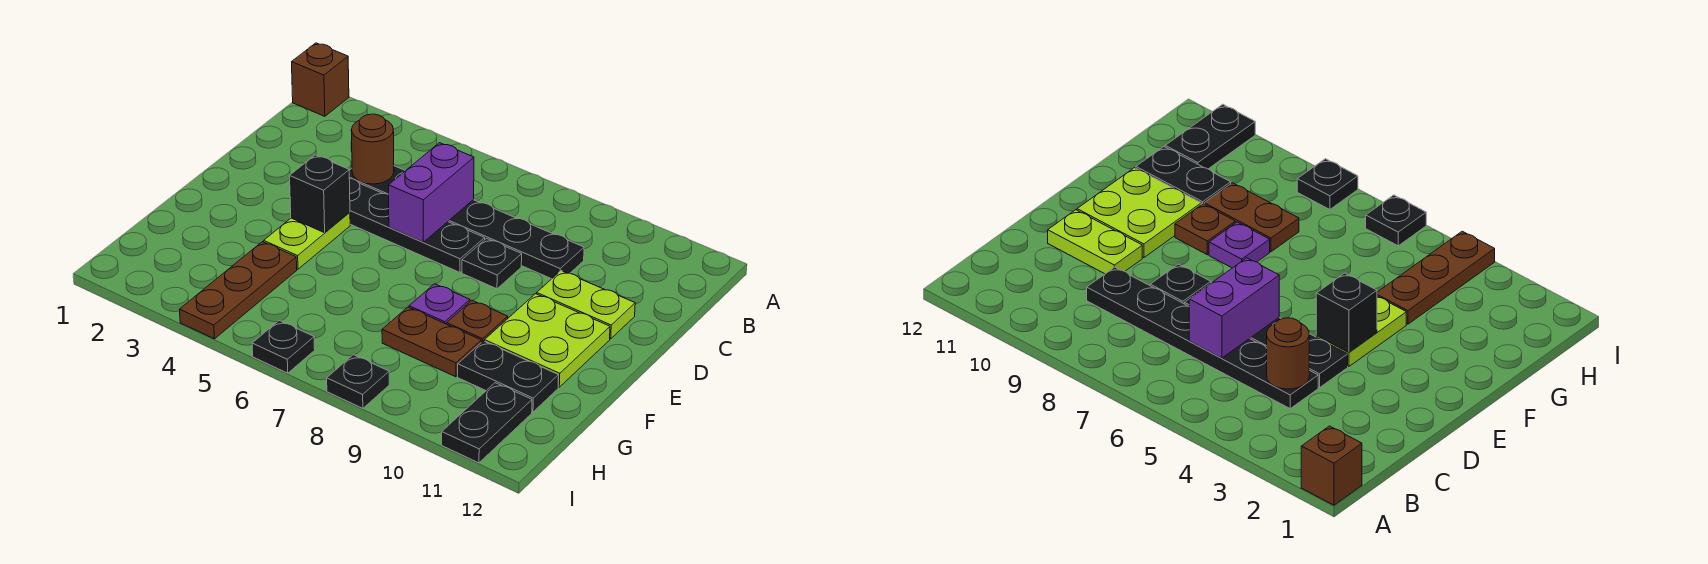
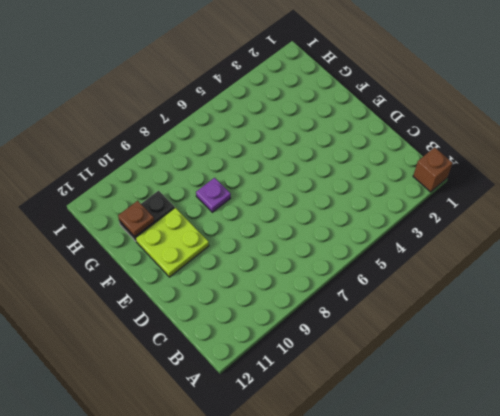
brown 1x1 plate [118,201,154,236] -> brown 1x1 plate moved to [447,301,508,342]
none -> black 1x6 plate [349,166,584,279]
none -> black 1x4 plate [349,178,485,272]
none -> black 1x1 plate [462,238,522,289]

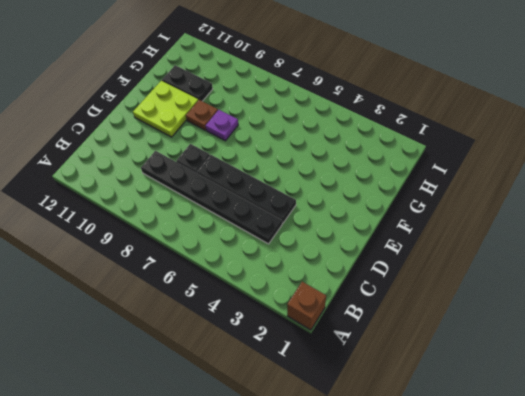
none -> lime 1x2 plate [537,271,635,339]
none -> lime 1x2 plate [264,212,350,269]
none -> brown 1x3 plate [180,242,297,339]

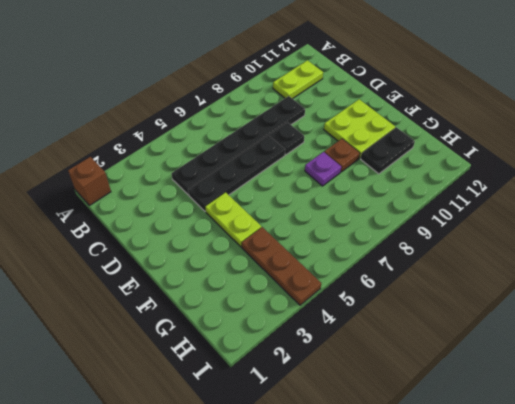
lime 1x2 plate [273,60,323,99] -> lime 1x2 plate moved to [537,271,635,339]
none -> brown 1x2 plate [382,307,481,377]
none -> black 1x2 plate [442,383,532,463]
none -> black 1x1 plate [252,321,315,373]

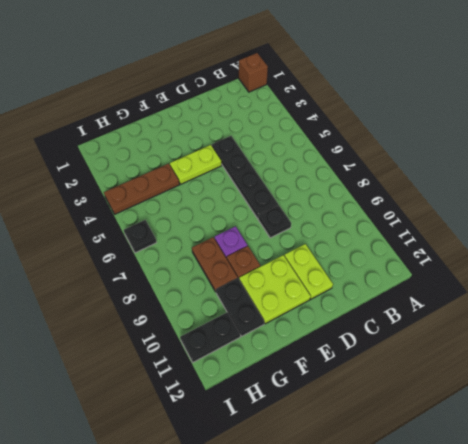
none -> black 1x6 plate [349,166,584,279]
none -> black 1x1 plate [327,355,389,408]
none -> brown 1x1 round brick [351,114,394,184]

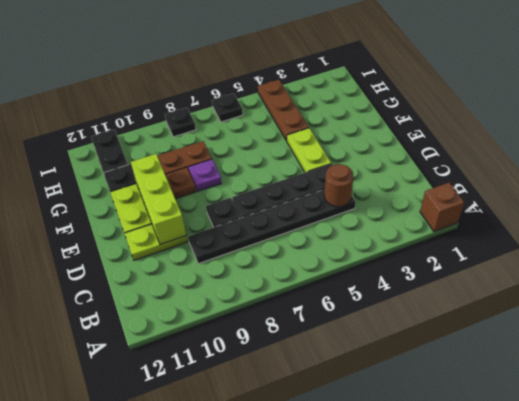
lime 1x3 brick [131,154,186,244] -> none
none -> purple 1x2 brick [389,143,474,242]
none -> black 1x1 brick [290,155,350,233]

